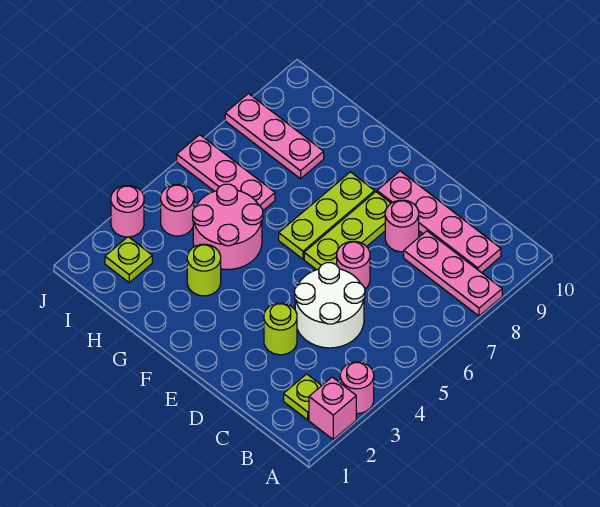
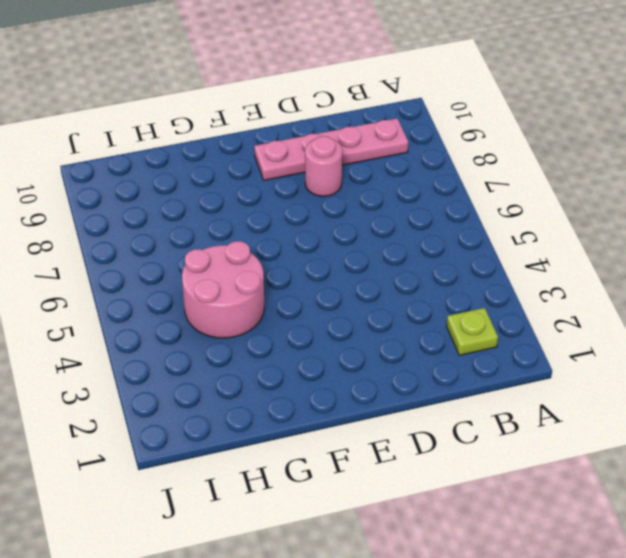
none -> pink 1x1 brick [309,377,356,439]
none -> pink 1x1 round brick [340,362,374,414]
none -> pink 1x3 plate [404,231,502,316]

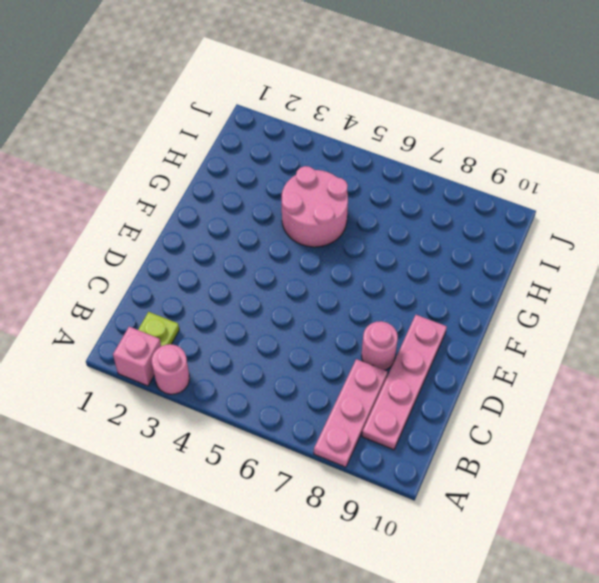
none -> white 2x2 round brick [295,263,365,348]
none -> lime 1x1 round brick [264,303,297,355]
none -> pink 1x1 round brick [337,241,370,289]

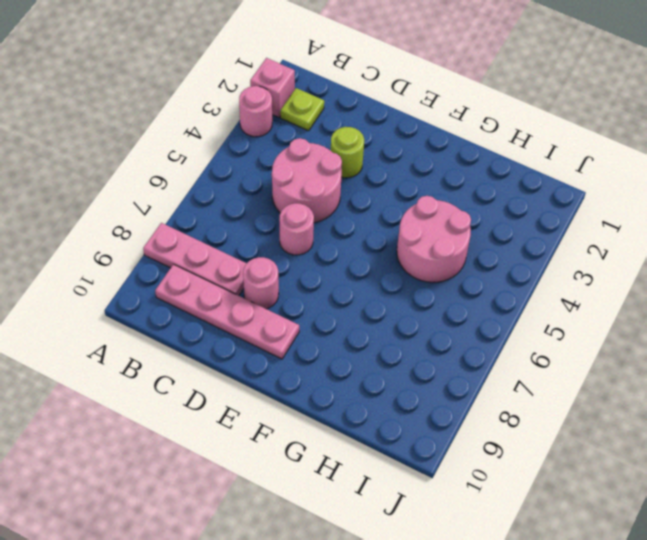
pink 2x2 round brick [272,138,342,223] -> white 2x2 round brick [295,263,365,348]
none -> lime 1x3 plate [304,192,391,270]
none -> lime 1x3 plate [279,172,375,259]
none -> lime 1x1 round brick [187,244,221,296]

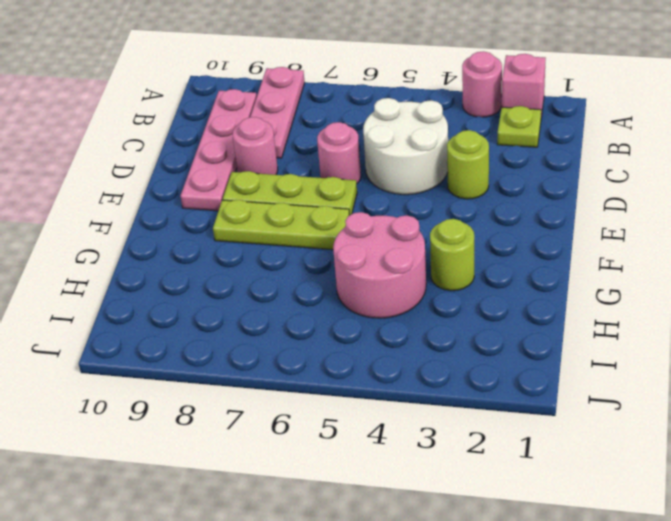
none -> pink 1x3 plate [177,135,275,210]
none -> pink 1x3 plate [225,94,324,179]
none -> lime 1x1 plate [105,237,152,283]

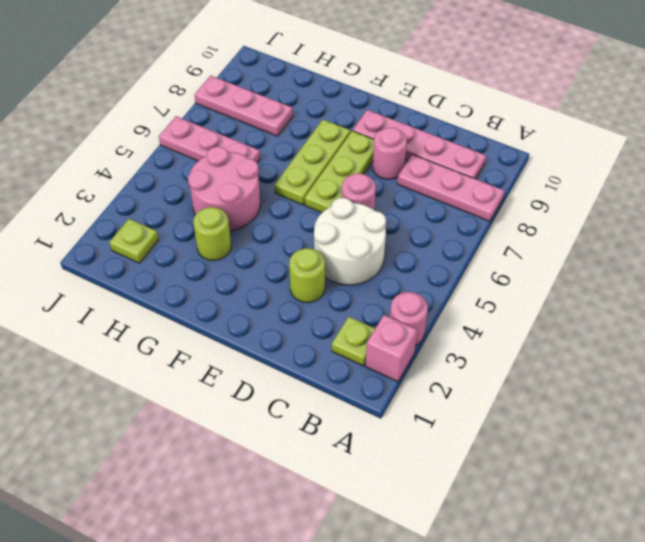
none -> pink 1x1 round brick [161,184,194,236]
none -> pink 1x1 round brick [111,185,144,237]

